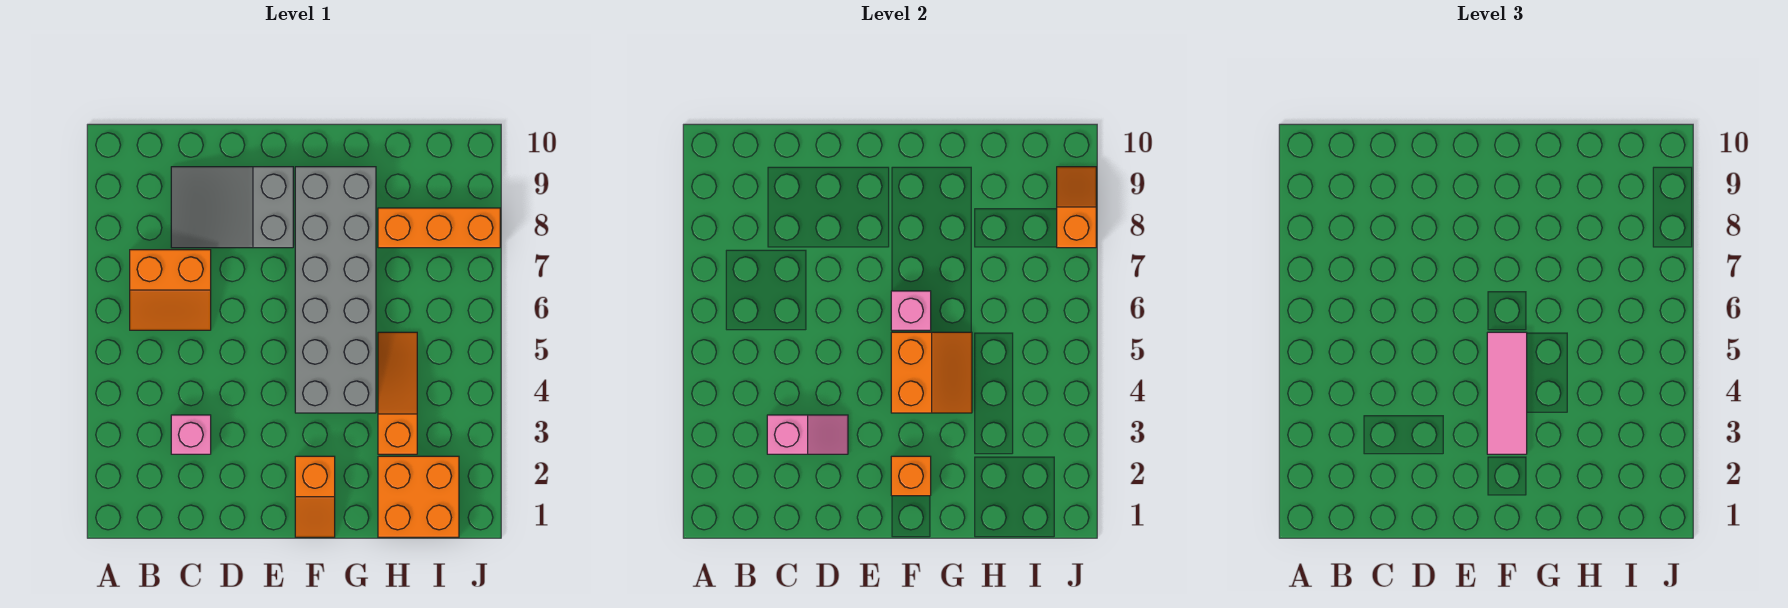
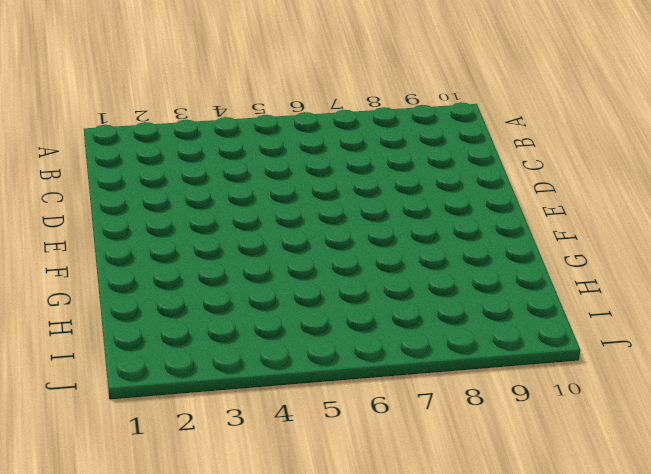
none -> orange 2x2 slope [130,250,211,330]
none -> pink 1x1 brick [171,415,211,454]
none -> grey 2x3 slope [171,167,293,248]

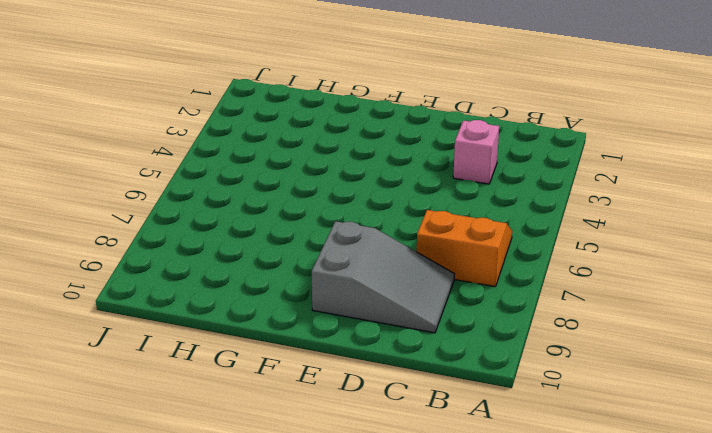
none -> orange 1x2 slope [295,456,335,537]
none -> grey 2x6 brick [295,167,376,413]
none -> orange 2x2 brick [378,456,459,537]

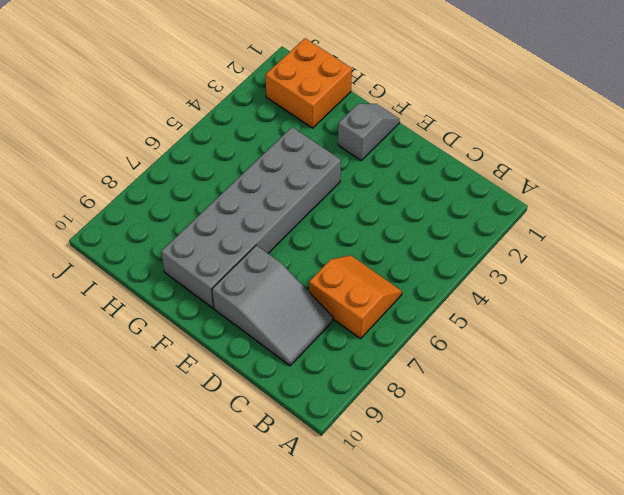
grey 1x2 slope [338,104,400,161] -> orange 1x2 slope [295,456,335,537]
none -> pink 1x1 brick [171,415,211,454]
none -> orange 1x3 slope [378,332,417,454]
none -> orange 1x3 brick [378,208,500,248]

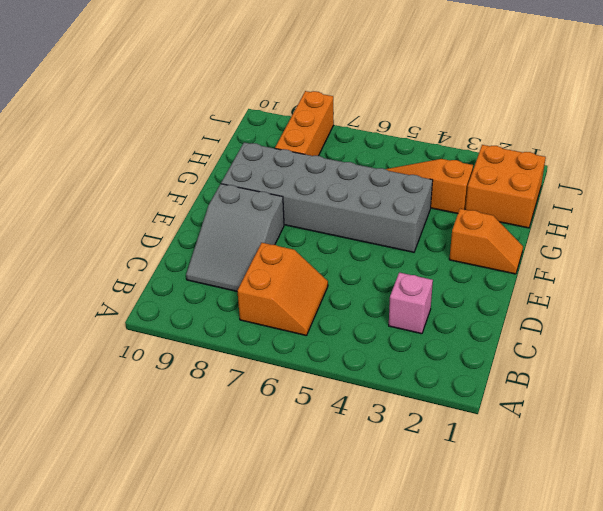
none -> pink 1x2 slope [767,415,848,454]
none -> orange 1x1 brick [891,456,931,496]
none -> orange 2x2 slope [891,332,972,413]

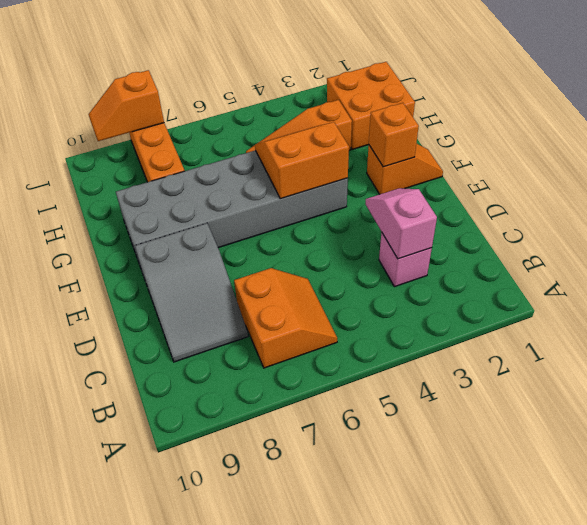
none -> pink 1x1 brick [891,291,931,330]
none -> pink 1x3 tile [1487,332,1527,454]

